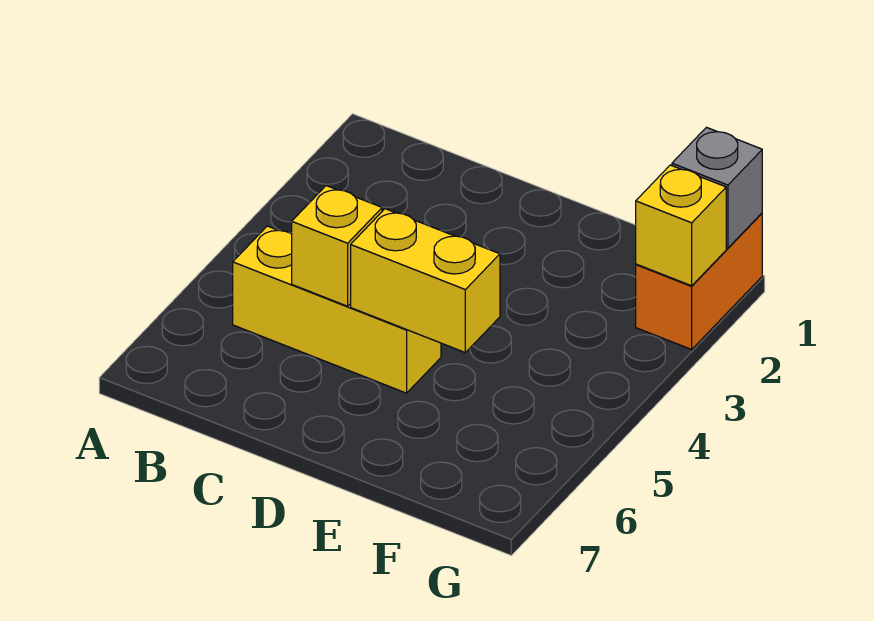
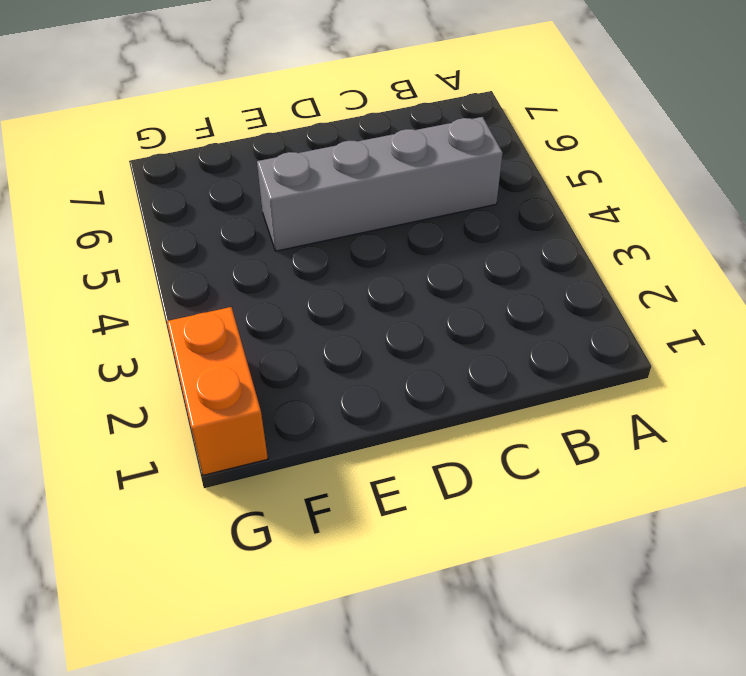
grey 1x4 brick [257,117,503,251] -> yellow 1x3 brick [233,226,441,393]
none -> yellow 1x1 brick [292,186,382,306]
none -> yellow 1x2 brick [351,209,500,352]

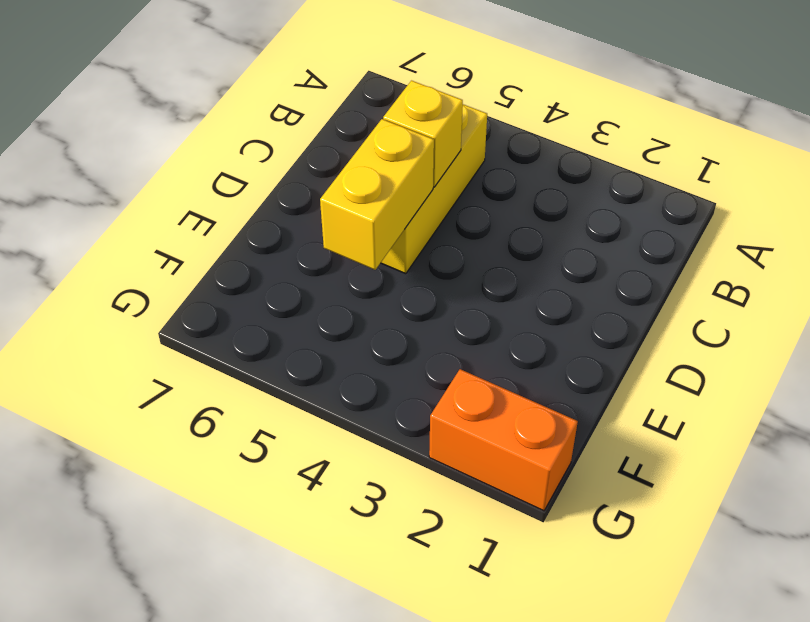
none -> grey 1x1 brick [672,127,762,248]
none -> yellow 1x1 brick [636,165,726,286]

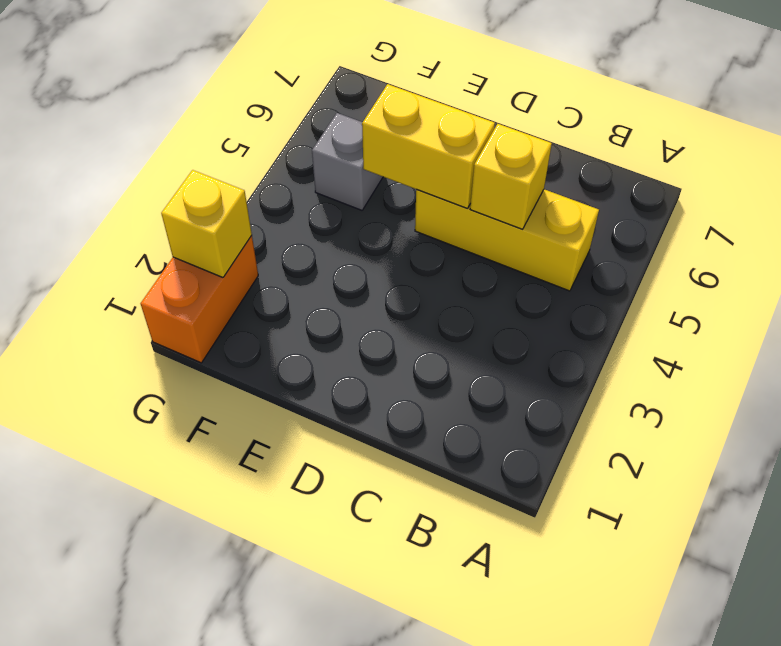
grey 1x1 brick [312,113,383,210] -> grey 1x1 brick moved to [672,127,762,248]

